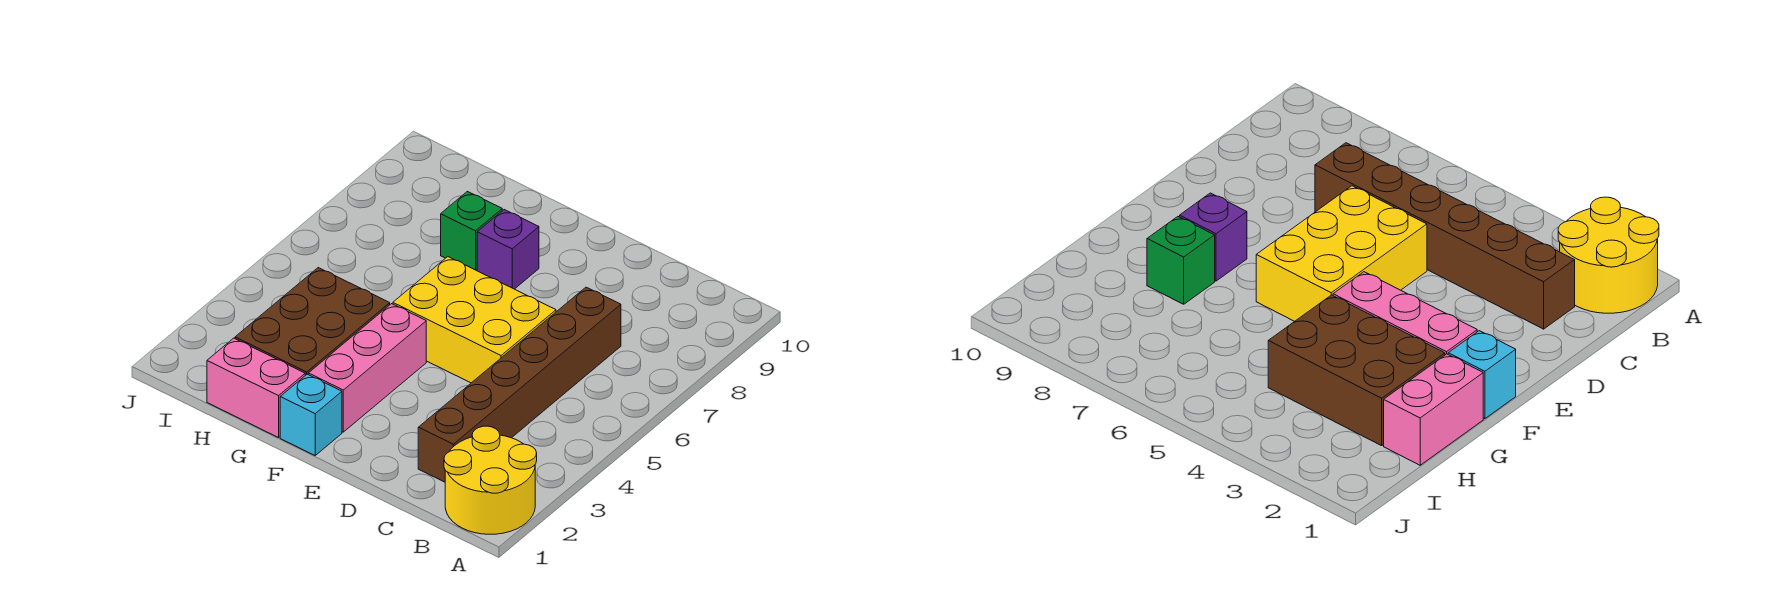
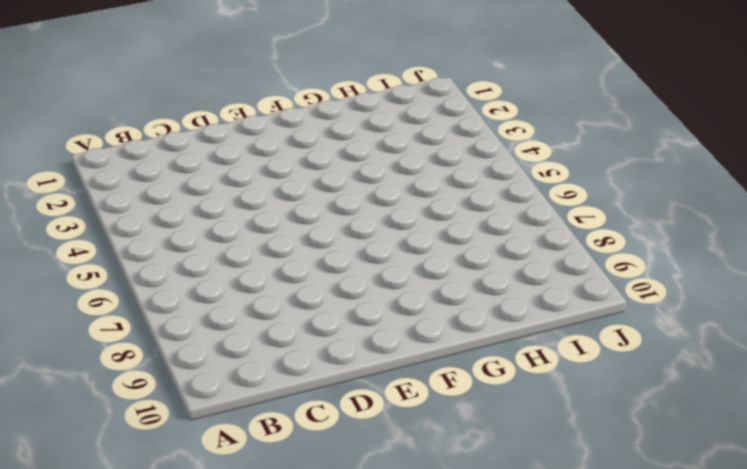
none -> yellow 2x2 round brick [444,426,537,534]
none -> brown 1x6 brick [418,287,621,482]

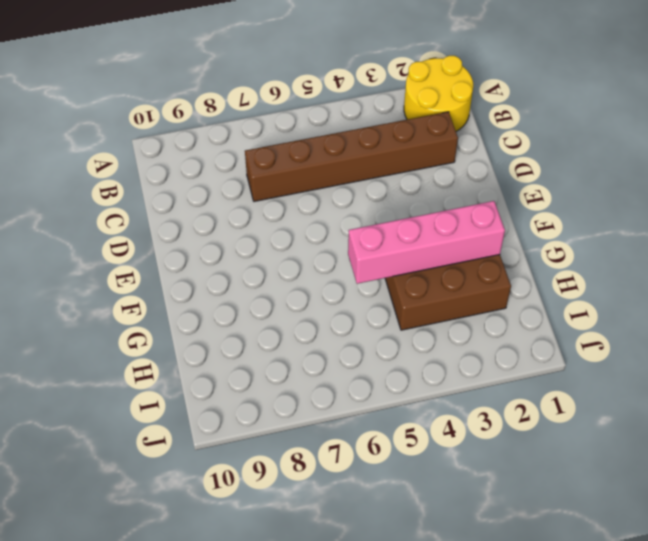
pink 1x4 brick [348,201,505,284] -> none
none -> yellow 2x3 brick [393,257,556,383]
none -> cyan 1x1 brick [280,374,342,455]

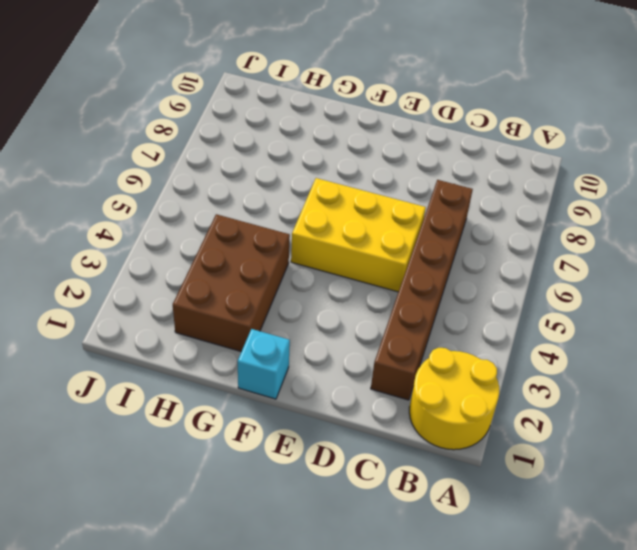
none -> pink 1x3 brick [308,304,426,432]
none -> purple 1x1 brick [477,210,539,289]

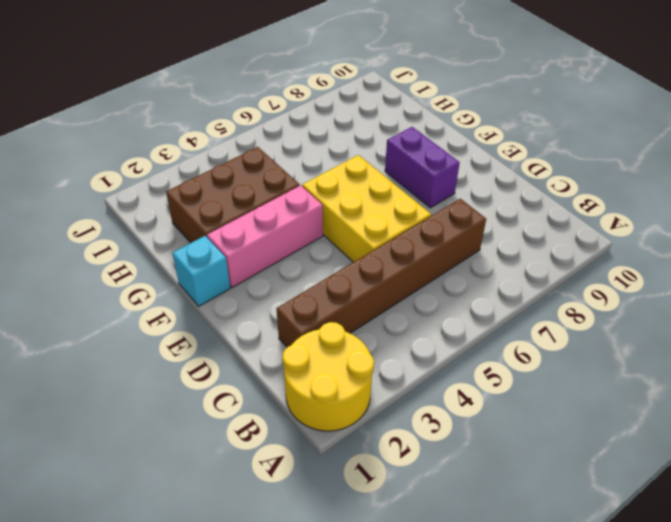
purple 1x2 brick [385,127,460,208] -> purple 1x1 brick [477,210,539,289]
none -> pink 1x2 brick [207,338,305,438]
none -> green 1x1 brick [441,192,502,271]

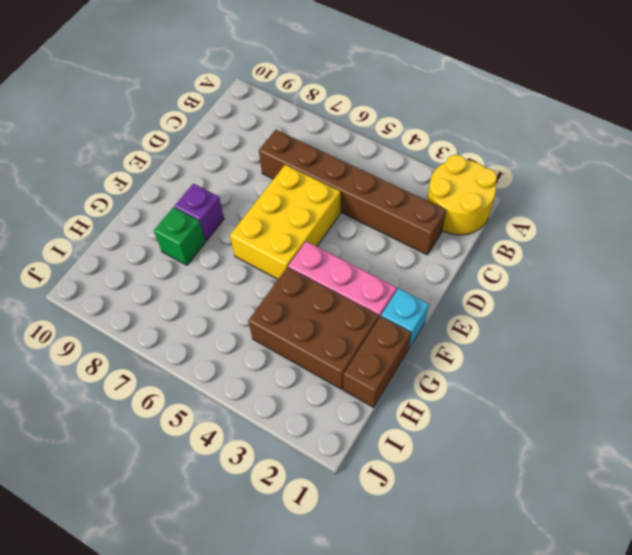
brown 1x2 brick [343,316,411,407] -> pink 1x2 brick [207,338,305,438]

